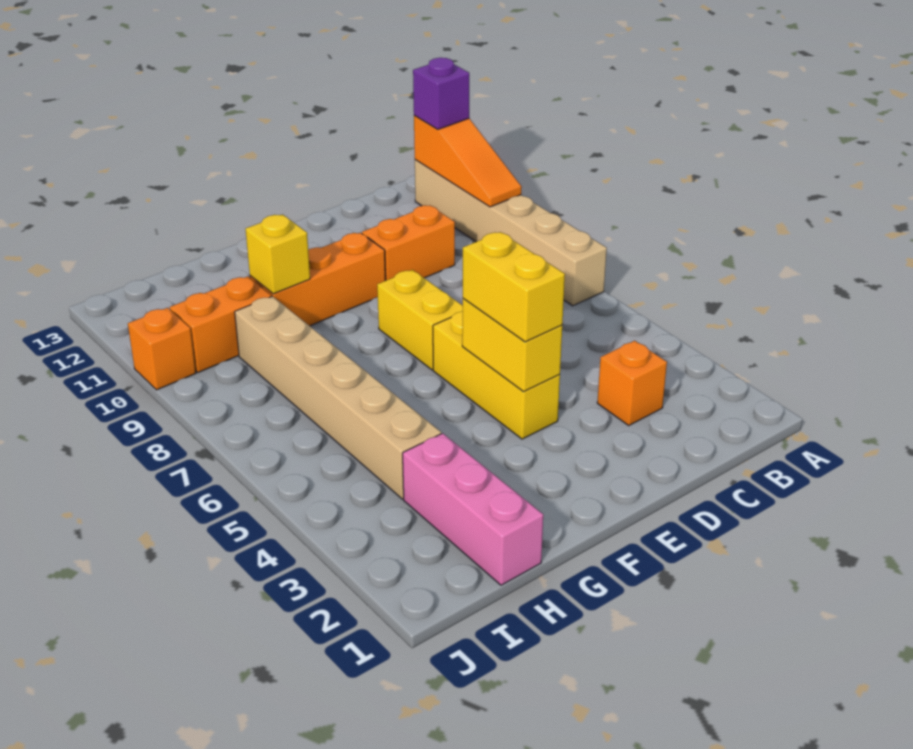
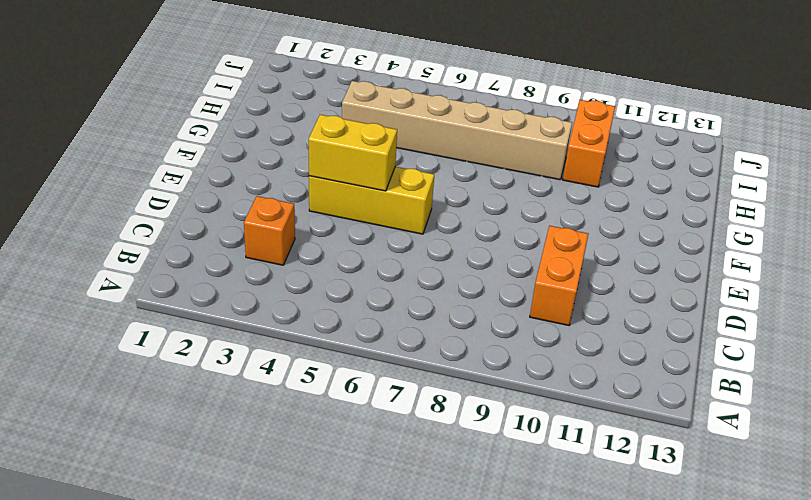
none -> tan 1x6 brick [415,160,607,306]
none -> yellow 1x2 brick [377,270,463,370]
none -> orange 1x3 brick [250,233,385,326]

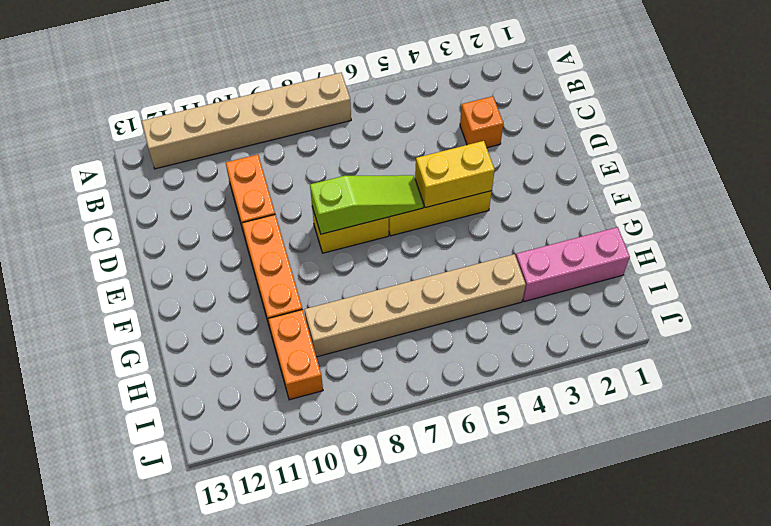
lime 1x3 slope [310,175,423,234] -> none
none -> orange 1x1 brick [128,308,196,390]
none -> orange 1x3 slope [414,115,522,207]
none -> yellow 1x1 brick [246,215,310,294]

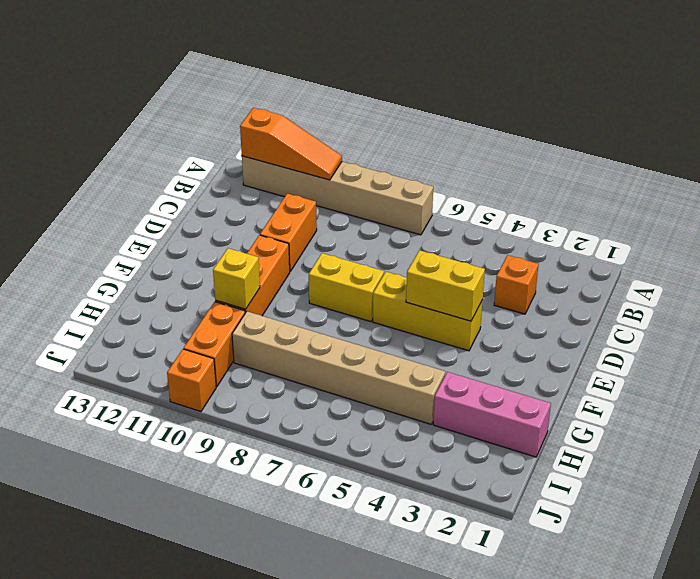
none -> purple 1x1 brick [413,58,469,129]
none -> yellow 1x2 brick [463,232,565,342]

